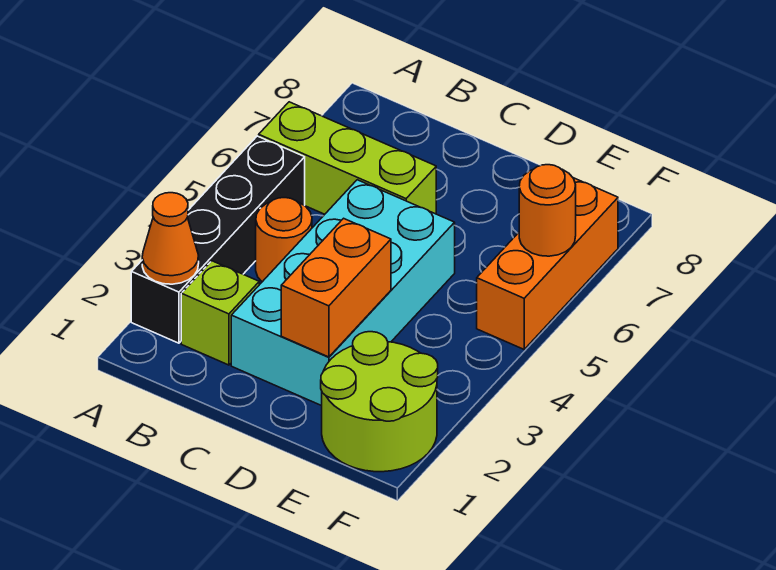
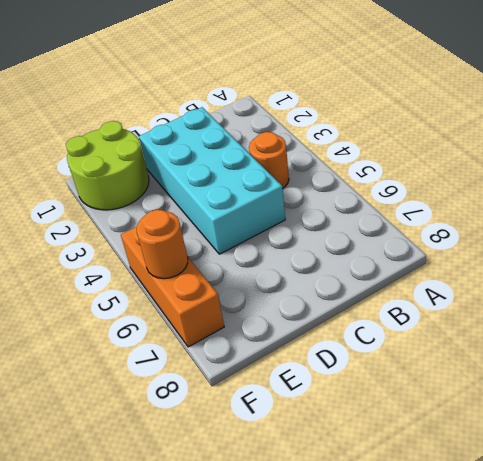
none -> black 1x4 brick [131,136,305,343]
none -> lime 1x3 brick [259,102,436,214]

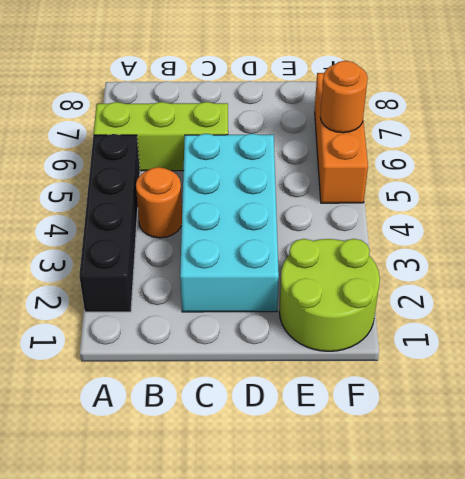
none -> lime 1x1 brick [181,261,259,365]
none -> orange 1x1 cone [142,193,199,284]

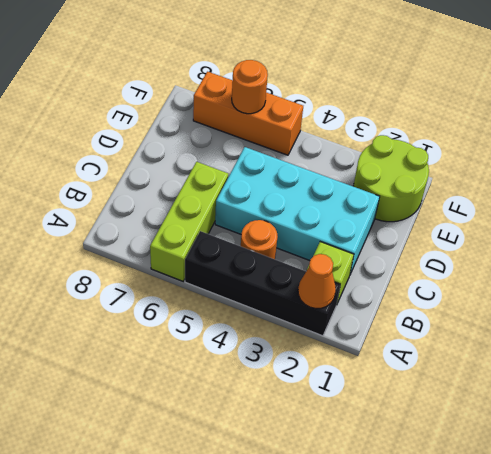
none -> orange 1x2 brick [281,218,391,357]

